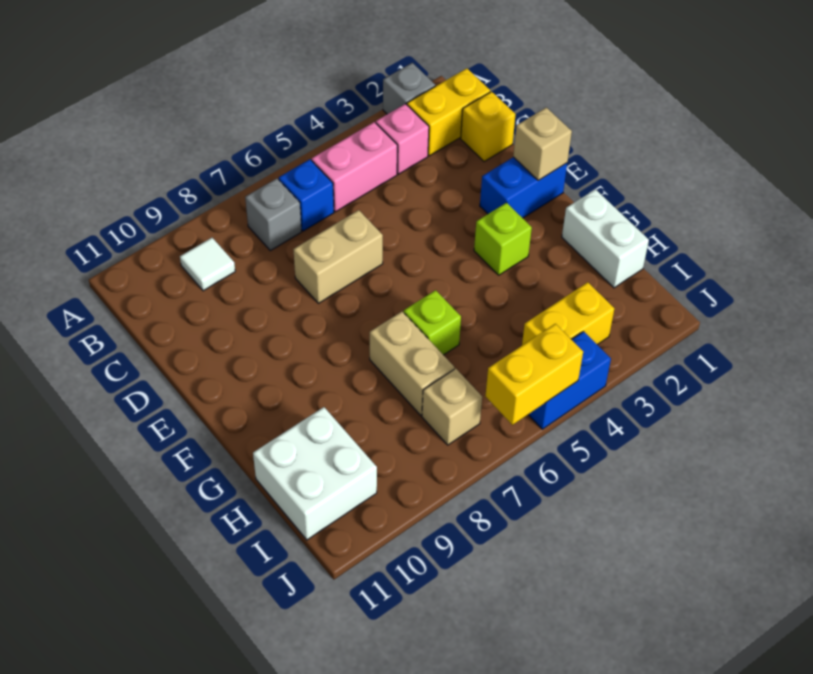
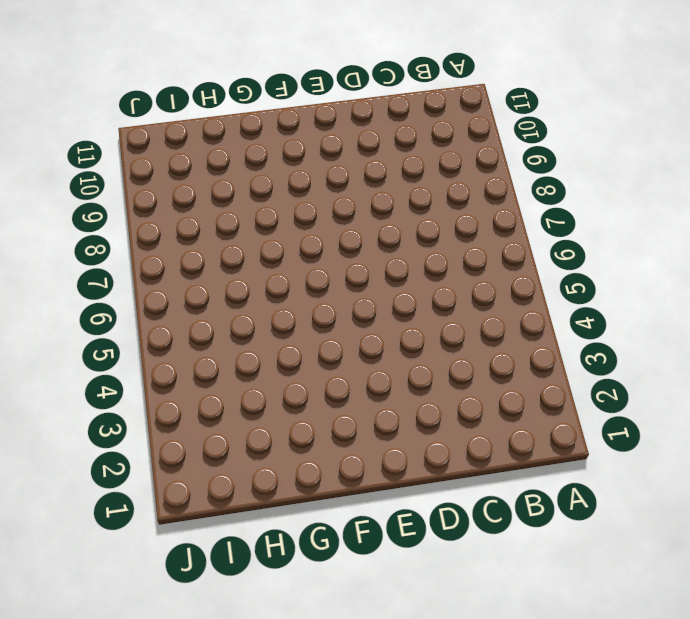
none -> grey 1x1 brick [383,63,435,114]
none -> yellow 1x2 brick [407,68,490,156]
none -> pink 1x1 brick [376,104,429,174]

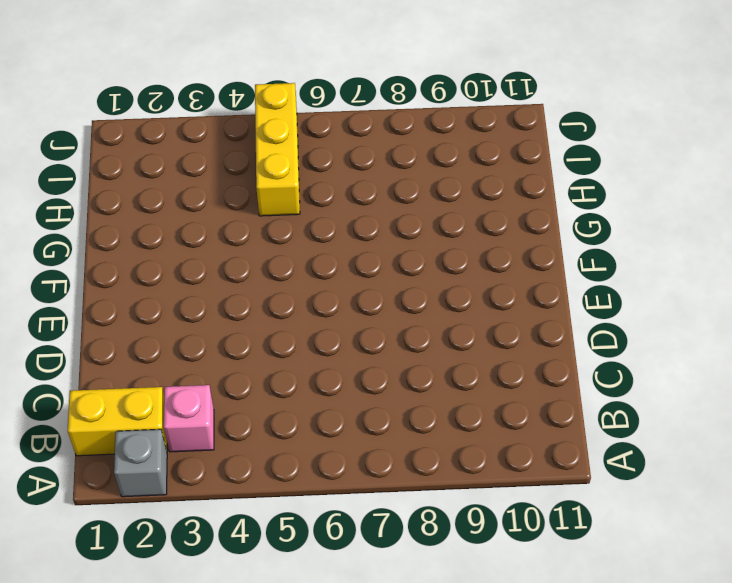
yellow 1x3 brick [255,83,300,216] -> blue 1x2 brick [528,331,611,429]
none -> pink 1x2 brick [312,122,397,212]
none -> blue 1x1 brick [279,159,334,231]
none -> grey 1x1 brick [245,179,302,251]

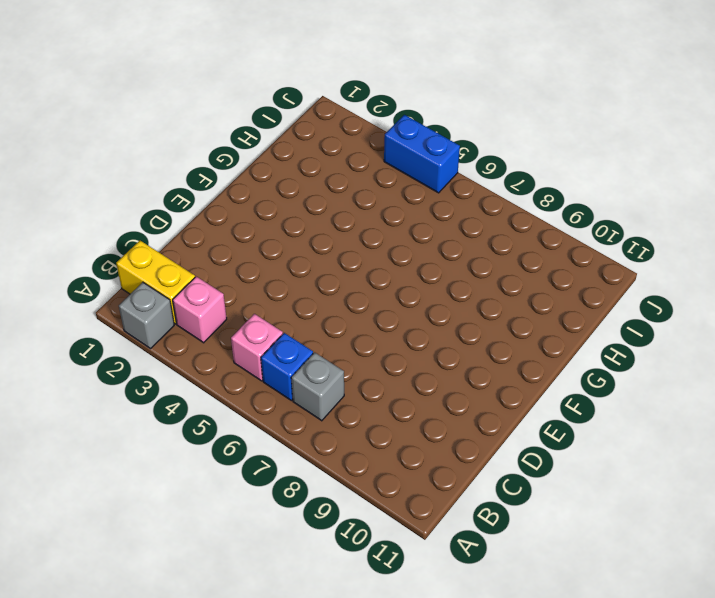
pink 1x1 brick [231,314,283,381] -> pink 1x2 brick [312,122,397,212]
none -> white 1x1 tile [180,238,235,291]
none -> yellow 1x1 brick [461,92,516,162]
none -> tan 1x2 brick [293,210,383,303]

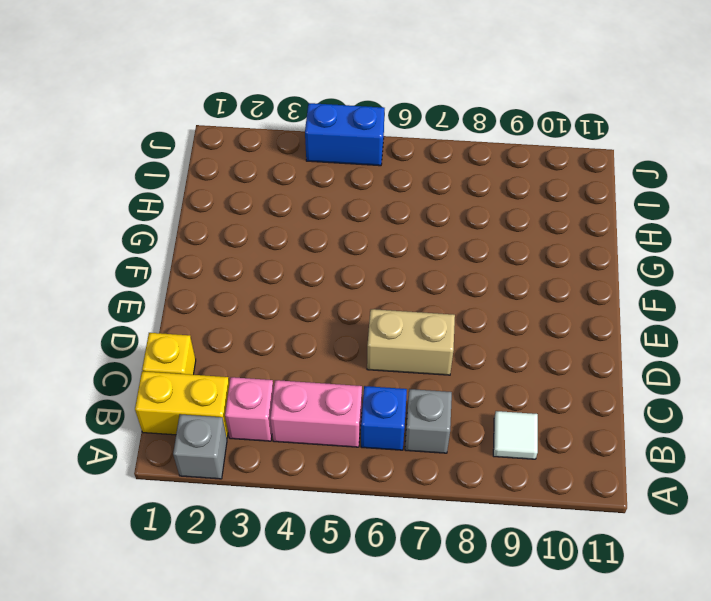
none -> blue 1x2 brick [480,157,567,218]
none -> lime 1x1 brick [474,203,532,275]
none -> white 1x2 brick [562,189,649,288]

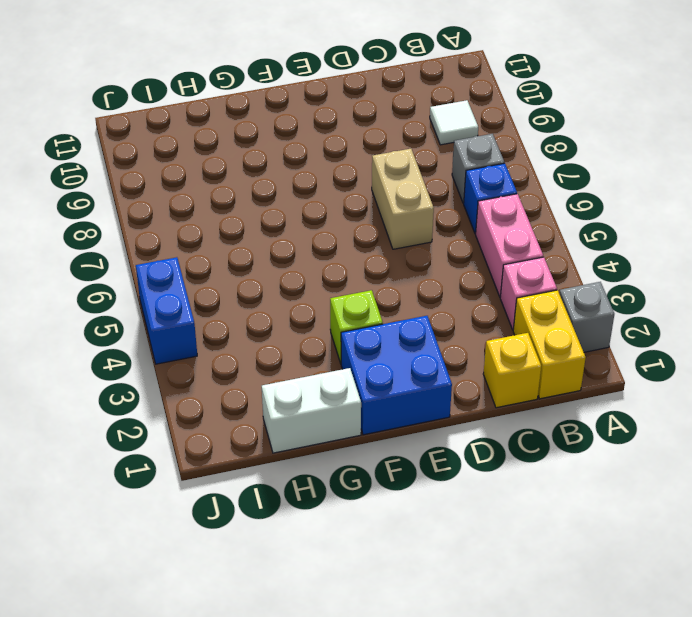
blue 2x2 brick [341,316,452,435] -> blue 1x2 brick [480,157,567,218]
none -> lime 1x1 brick [404,290,461,355]
none -> tan 1x2 brick [370,312,455,415]
none -> white 2x2 brick [253,407,377,540]

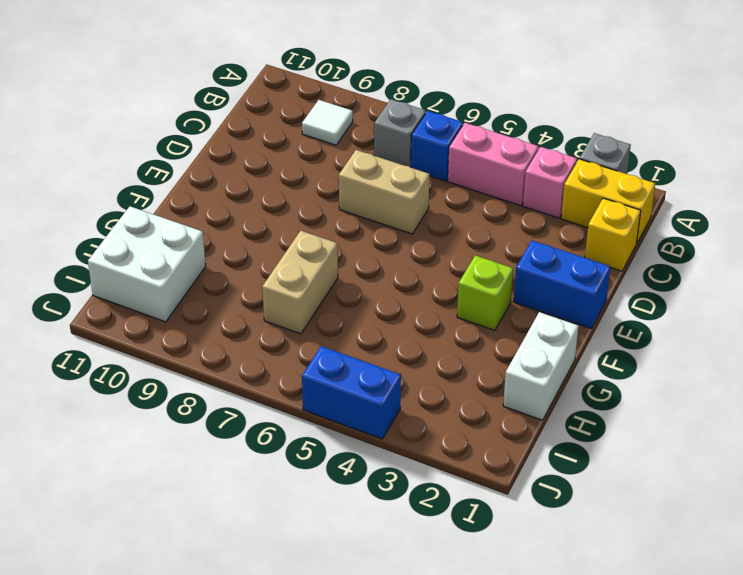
none -> lime 1x1 brick [404,290,461,355]
none -> yellow 1x2 brick [522,282,614,345]
none -> tan 1x1 brick [422,369,482,445]

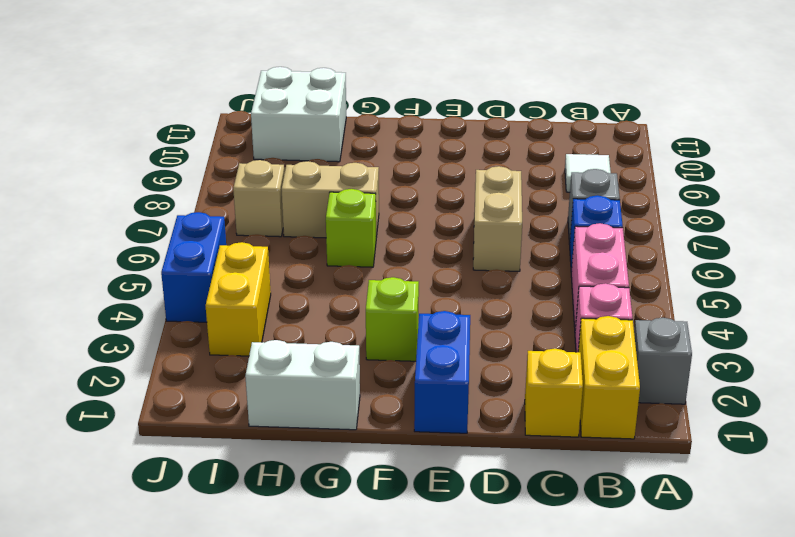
none -> tan 1x1 brick [513,107,572,180]
none -> yellow 1x2 brick [485,324,583,425]

